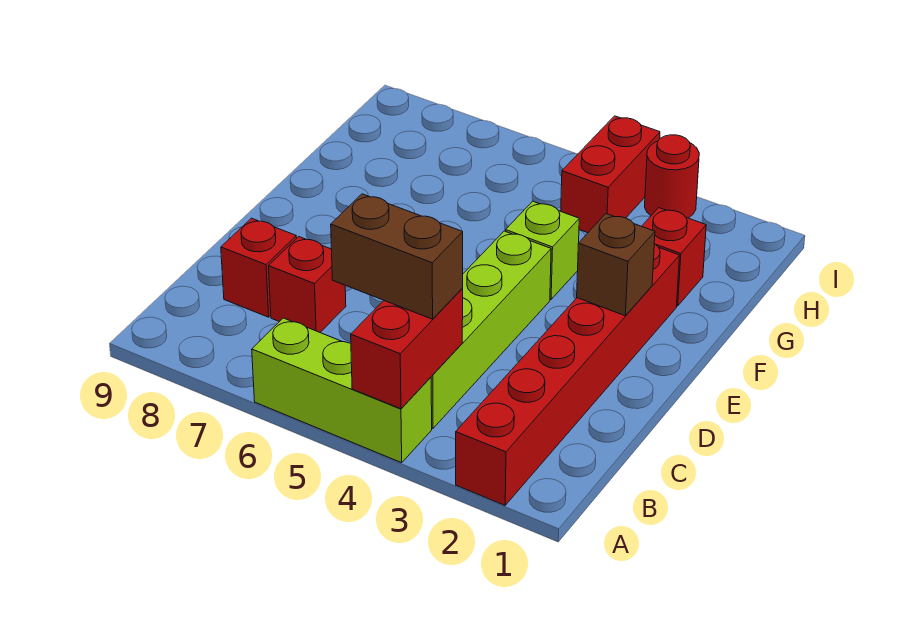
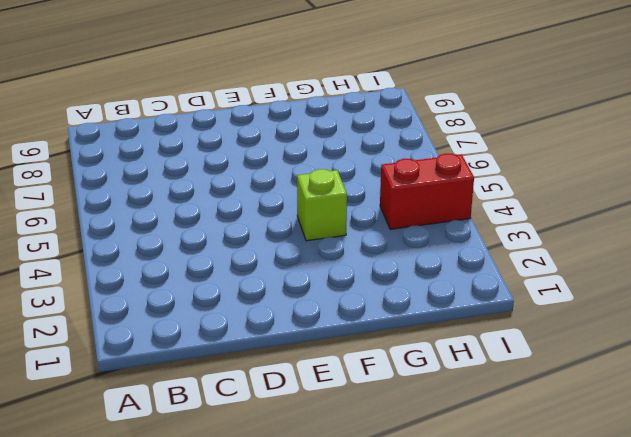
none -> red 1x6 brick [456,244,680,505]
none -> lime 1x3 brick [252,318,432,463]
none -> lime 1x4 brick [431,231,551,428]

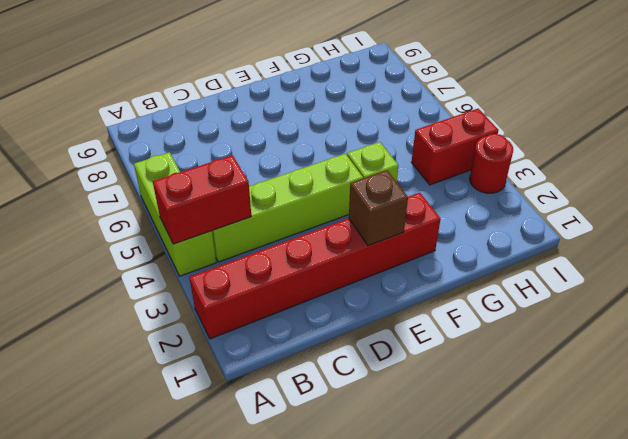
none -> red 1x1 brick [269,237,346,332]
none -> red 1x1 brick [221,218,297,317]
none -> red 1x1 brick [642,208,706,306]

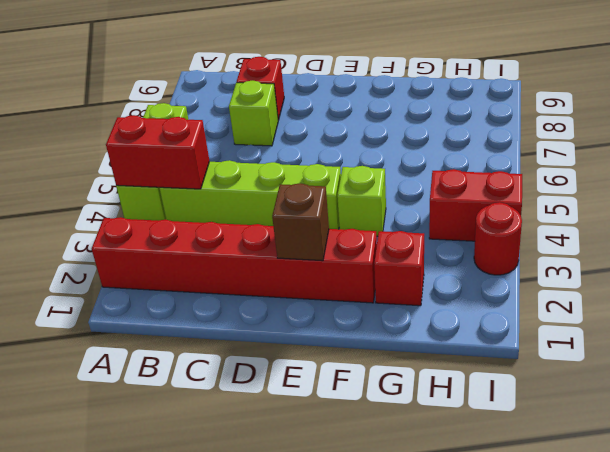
lime 1x1 brick [229,81,278,146] -> red 1x1 brick [269,237,346,332]
none -> brown 1x2 brick [331,194,463,319]

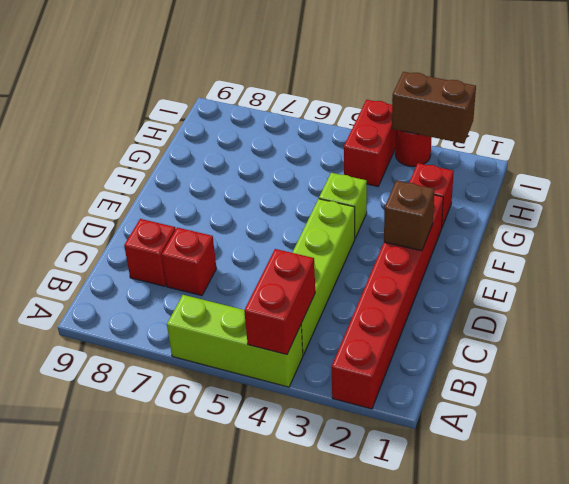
brown 1x2 brick [392,72,476,144] -> brown 1x2 brick moved to [331,194,463,319]

